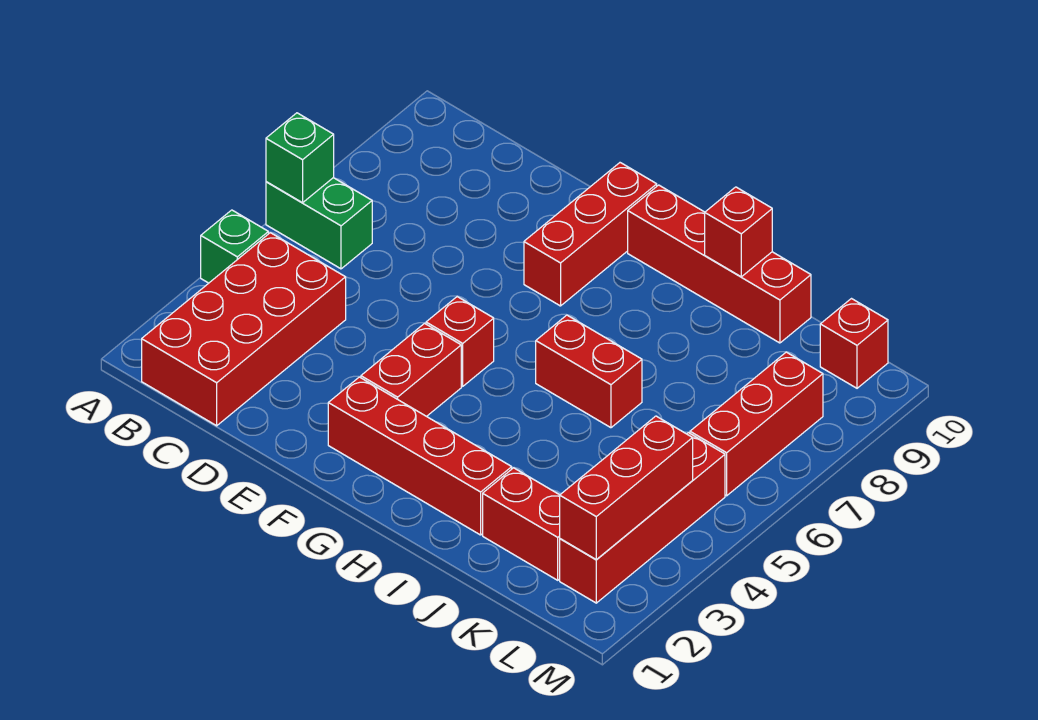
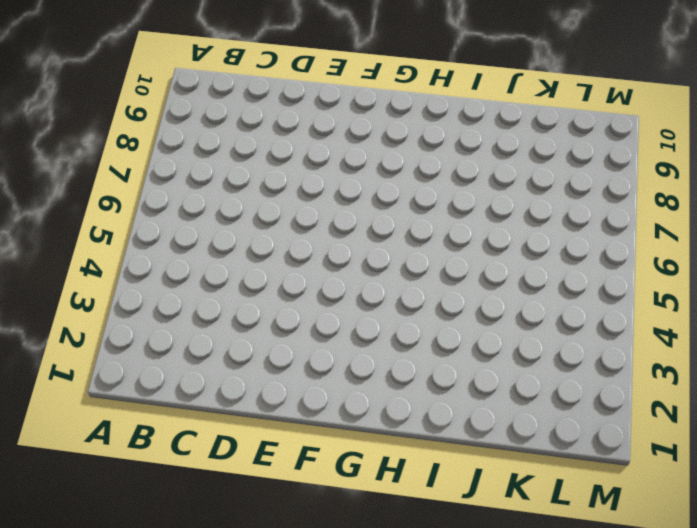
none -> green 1x1 brick [201,210,268,283]
none -> green 1x2 brick [266,178,372,269]
none -> red 2x4 brick [142,233,346,426]

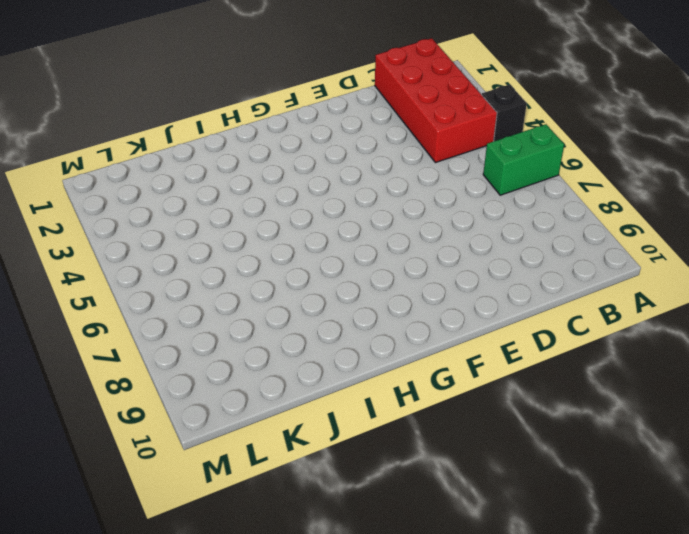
black 1x1 brick [482,85,527,141] -> green 1x1 brick [201,210,268,283]
none -> red 1x4 brick [328,377,512,535]
none -> red 1x2 brick [361,323,461,416]
none -> red 1x1 brick [426,297,494,386]

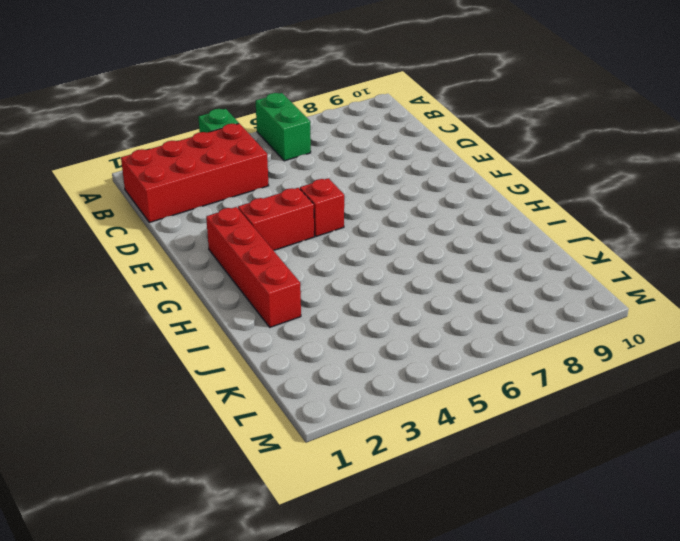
none -> red 1x3 brick [524,163,657,306]
none -> red 1x4 brick [628,185,811,343]
none -> red 1x2 brick [536,315,642,428]

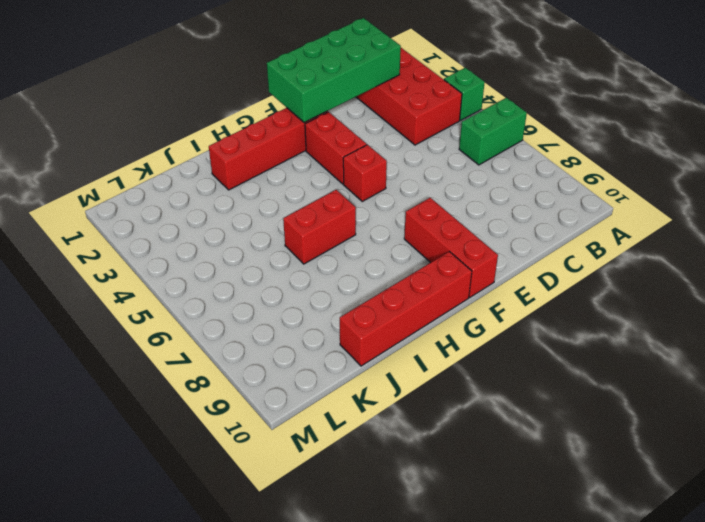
green 2x4 brick [267,18,401,123] -> none
none -> red 1x2 brick [483,468,560,580]
none -> red 1x4 brick [560,433,725,603]
none -> red 1x3 brick [690,352,823,496]

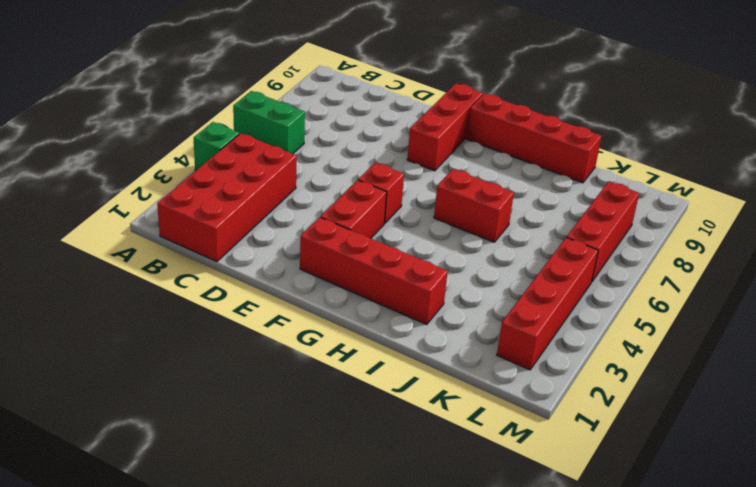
none -> red 1x2 brick [483,468,560,580]
none -> red 1x1 brick [820,299,888,388]
none -> green 1x1 brick [266,113,334,203]

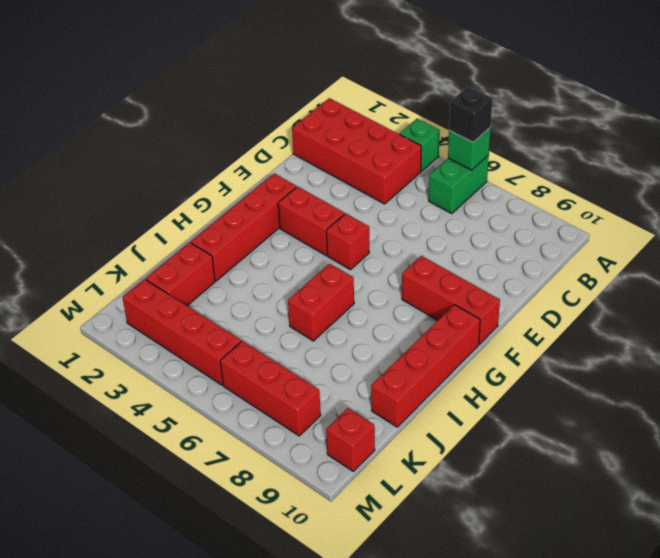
black 1x1 brick [449,87,493,142] -> none
none -> red 1x1 brick [705,187,772,277]
none -> red 1x3 brick [560,416,693,559]

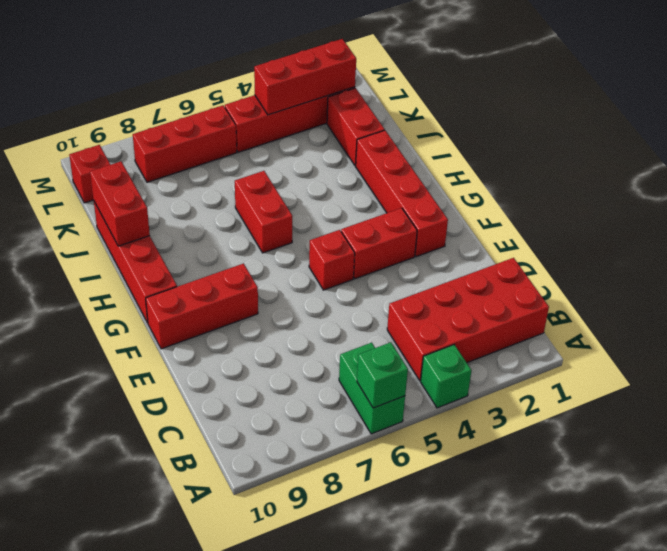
red 1x2 brick [90,161,150,246] -> red 1x1 brick [705,187,772,277]

